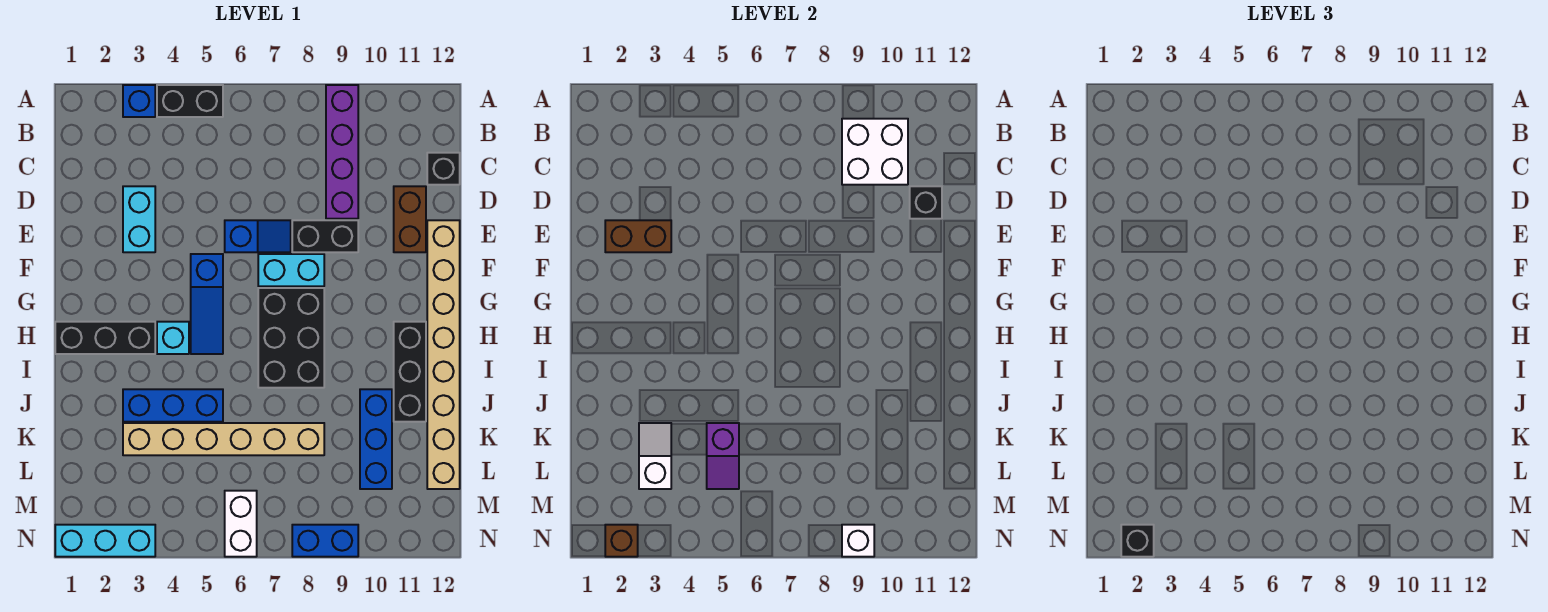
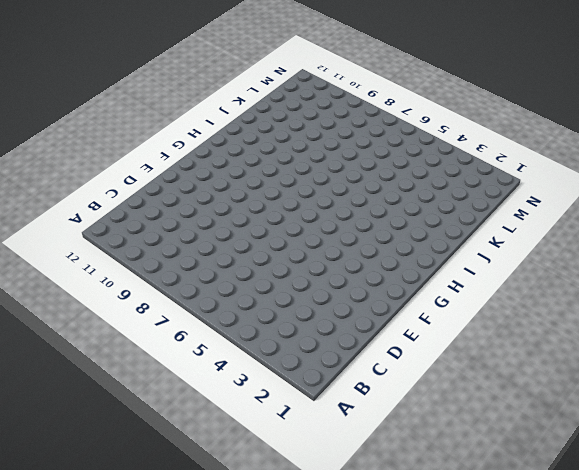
none -> blue 1x1 brick [123,85,155,117]
none -> black 1x2 brick [157,85,223,117]
none -> purple 1x4 brick [326,85,358,219]

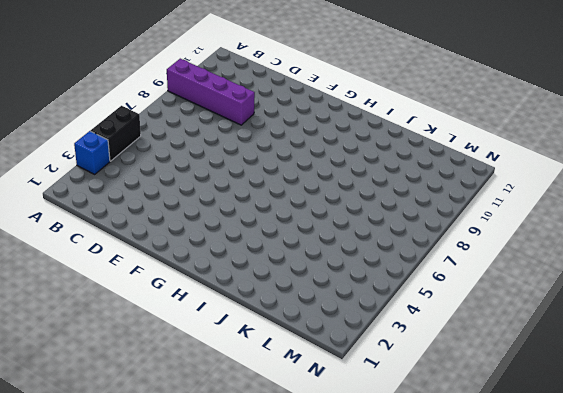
none -> black 1x1 brick [427,153,460,185]
none -> cyan 1x2 brick [123,186,155,252]
none -> brown 1x2 brick [394,186,426,252]

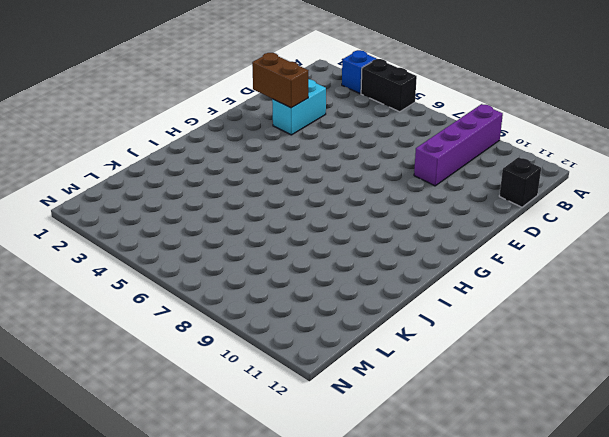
none -> brown 1x2 brick [394,186,426,252]
none -> blue 1x2 slope [225,220,291,252]
none -> black 1x2 brick [292,220,358,252]

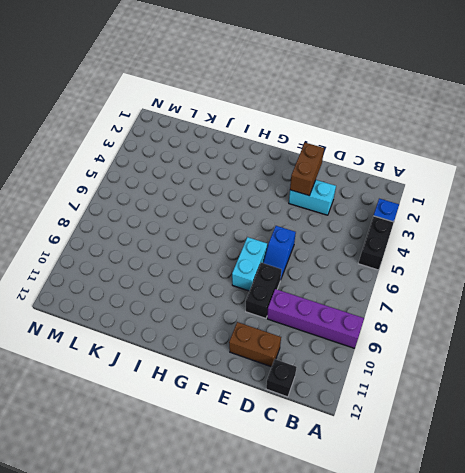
none -> tan 1x8 brick [427,220,460,489]
none -> blue 1x3 slope [191,254,223,354]
none -> black 2x3 brick [258,288,324,388]

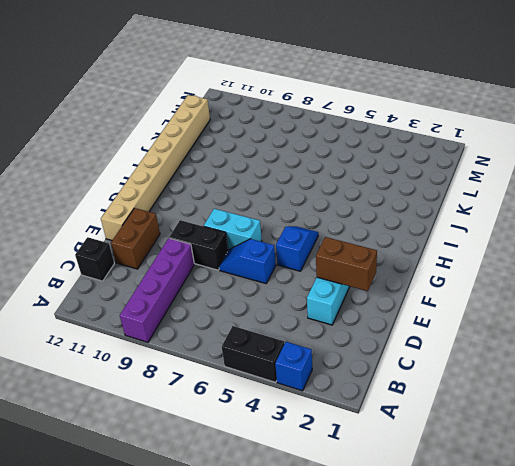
blue 1x2 slope [276,226,318,271] -> blue 1x3 slope [191,254,223,354]
none -> black 2x3 brick [258,288,324,388]
none -> black 1x3 brick [55,322,155,354]
none -> cyan 1x1 brick [157,322,189,354]

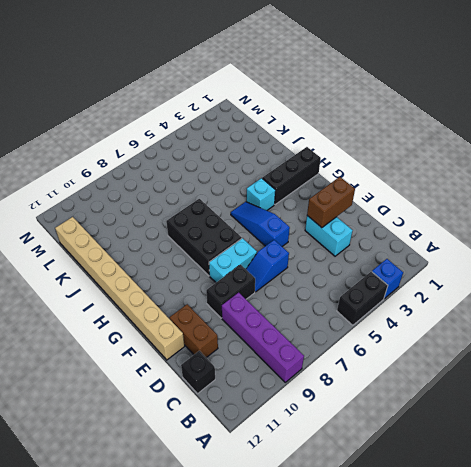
none -> black 1x3 brick [394,322,426,422]
none -> blue 1x3 brick [123,389,223,422]
none -> blue 1x3 brick [360,389,392,489]

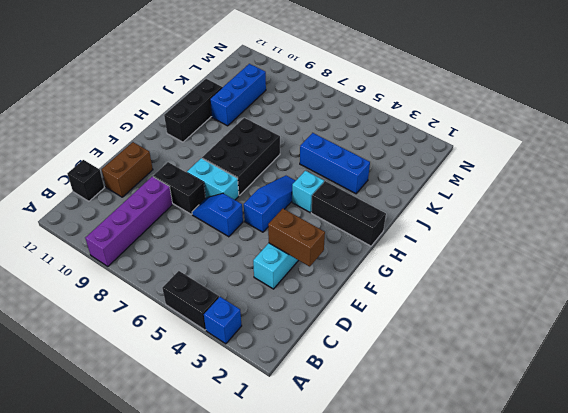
none -> tan 1x8 brick [427,220,460,489]
none -> tan 1x6 brick [123,423,324,455]
none -> white 1x2 brick [225,491,257,557]

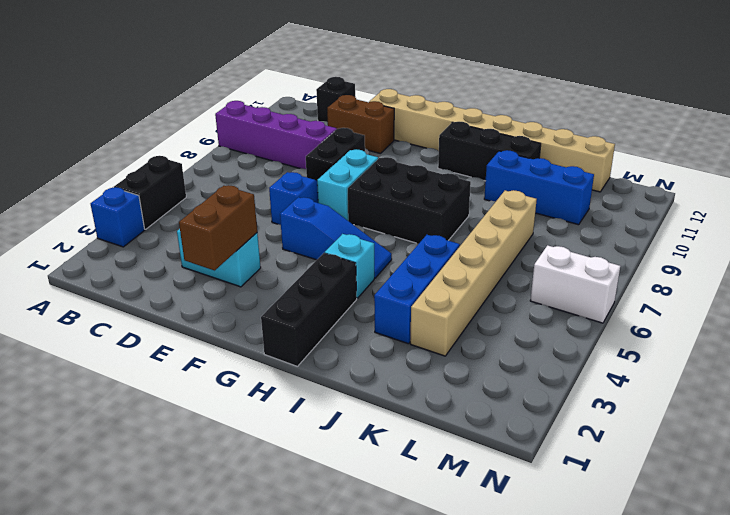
none -> cyan 1x3 brick [55,525,155,557]
none -> blue 1x2 brick [292,525,358,557]
none -> white 2x2 brick [842,119,908,185]

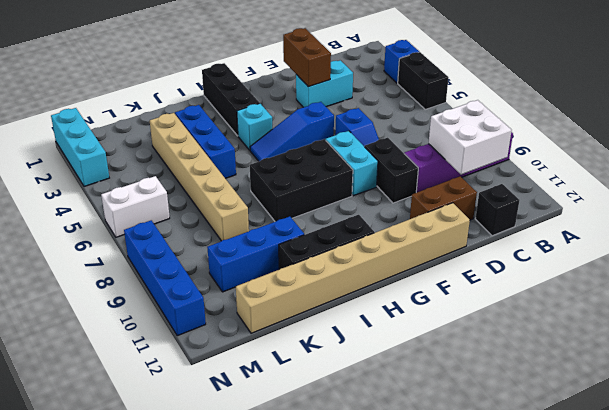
blue 1x4 brick [124,220,206,336] -> blue 1x2 brick [292,525,358,557]
none -> black 1x1 brick [910,186,942,219]
none -> white 1x2 slope [639,423,671,489]
none -> purple 1x2 slope [707,423,739,489]

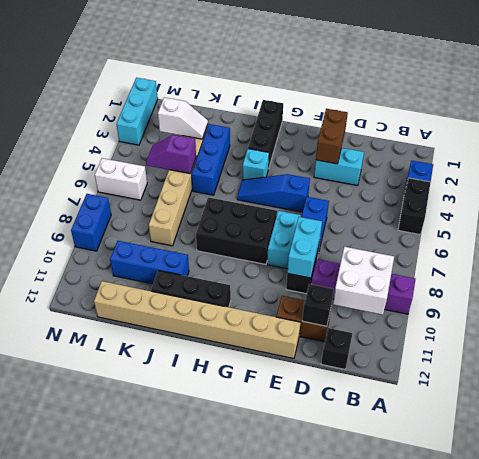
cyan 1x2 brick [287,217,322,278] -> none
none -> brown 1x1 brick [605,525,638,557]
none -> white 1x1 brick [842,525,874,557]
none -> black 1x1 brick [1121,525,1154,557]

